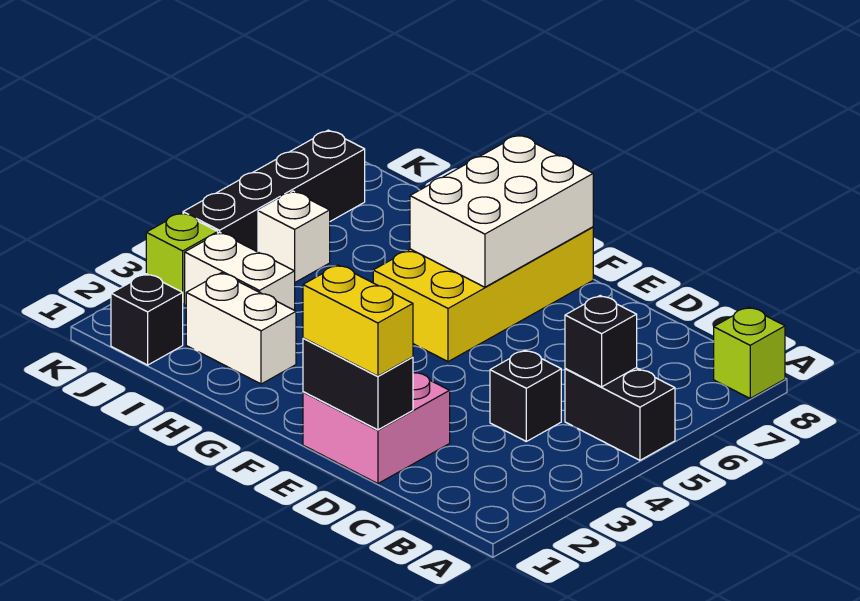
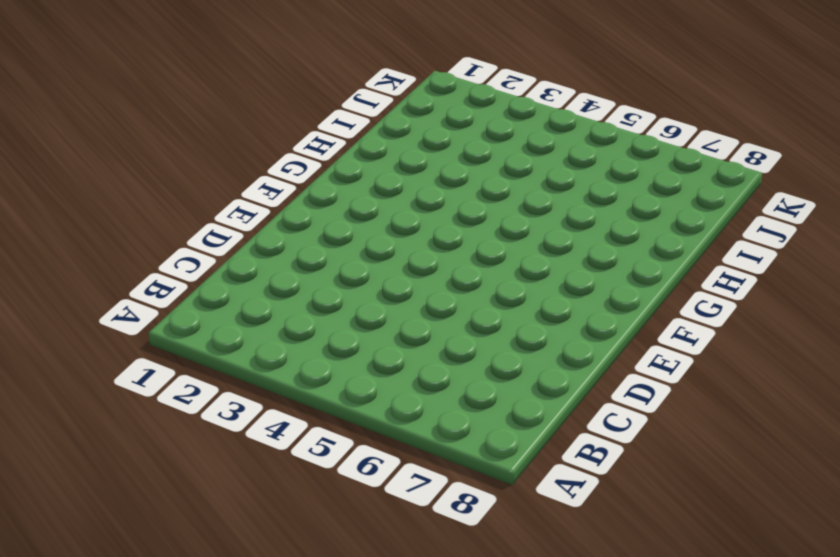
none -> black 1x2 brick [565,368,675,460]
none -> lime 1x1 brick [714,307,785,398]
none -> black 1x1 brick [490,350,561,441]

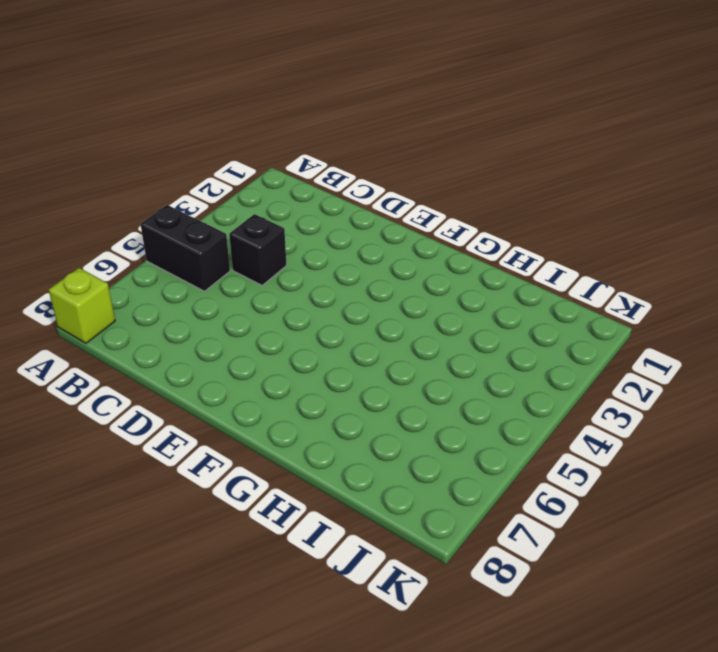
none -> pink 2x2 brick [303,372,450,484]
none -> yellow 2x4 brick [373,227,593,362]
none -> white 1x2 brick [186,273,296,384]

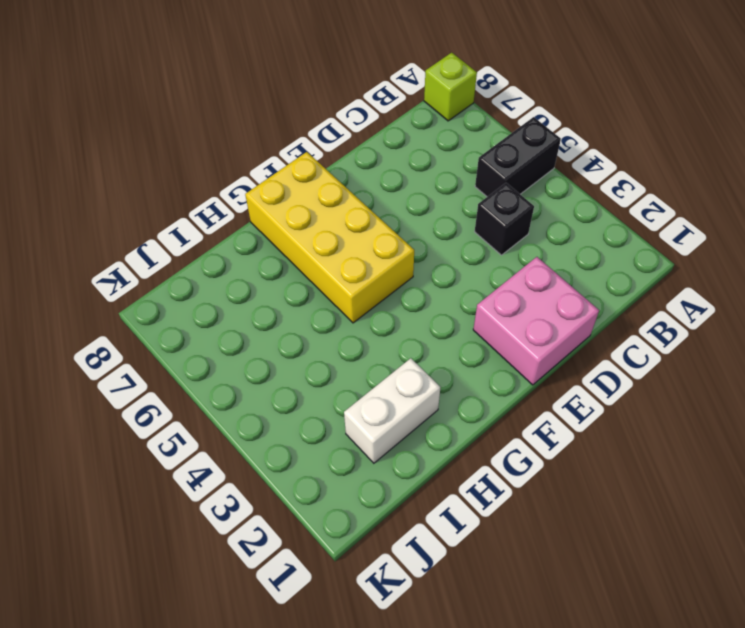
none -> white 1x2 brick [185,232,295,310]
none -> black 1x1 brick [111,274,183,365]
none -> white 1x1 brick [258,191,330,282]

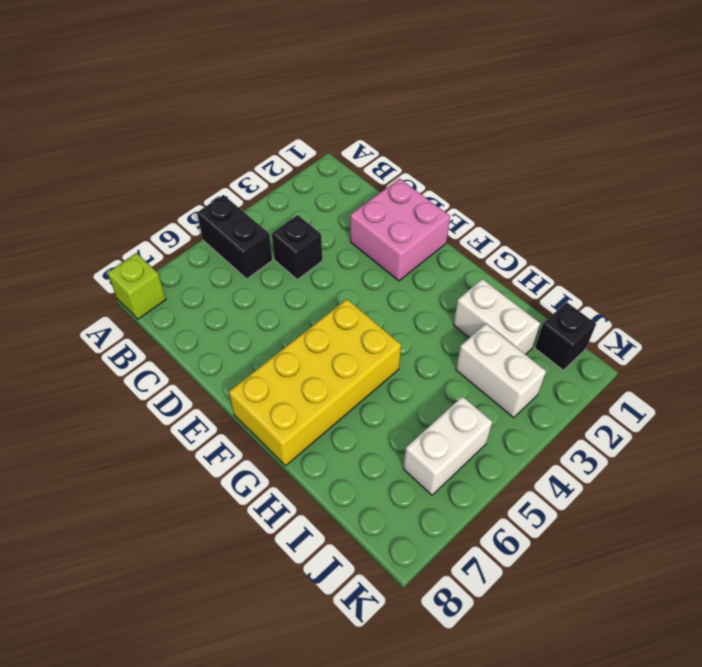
white 1x2 brick [403,397,492,495] -> white 1x1 brick [258,191,330,282]
none -> lime 1x1 brick [146,213,218,304]
none -> black 1x4 brick [183,130,365,252]
none -> black 1x1 brick [565,296,637,387]

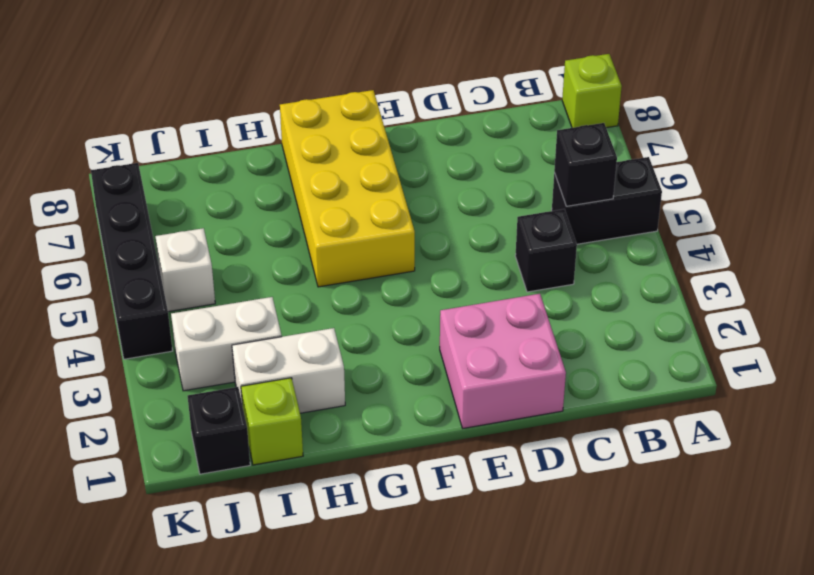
lime 1x1 brick [241,378,303,465] -> lime 1x1 brick moved to [146,213,218,304]
none -> black 1x2 brick [303,338,413,430]
none -> white 2x3 brick [410,135,593,287]
none -> yellow 1x2 brick [303,265,413,376]

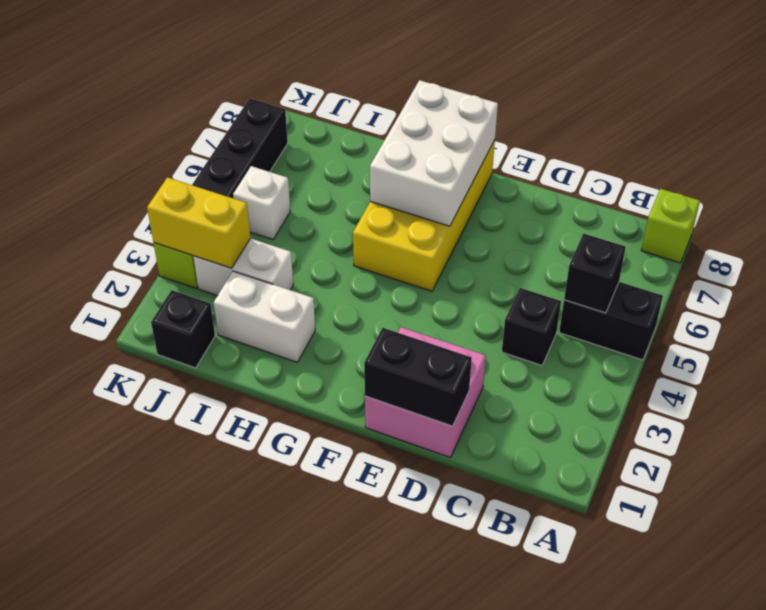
yellow 1x2 brick [147,177,250,268] -> yellow 1x2 brick moved to [303,265,413,376]

